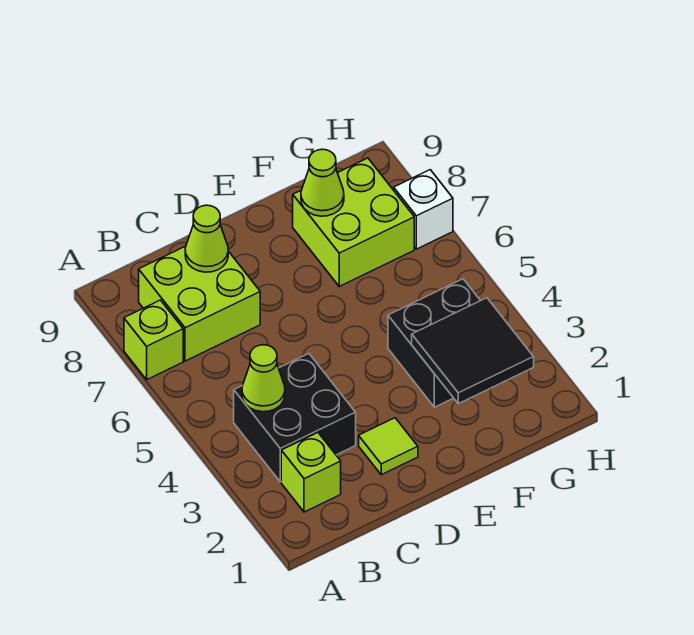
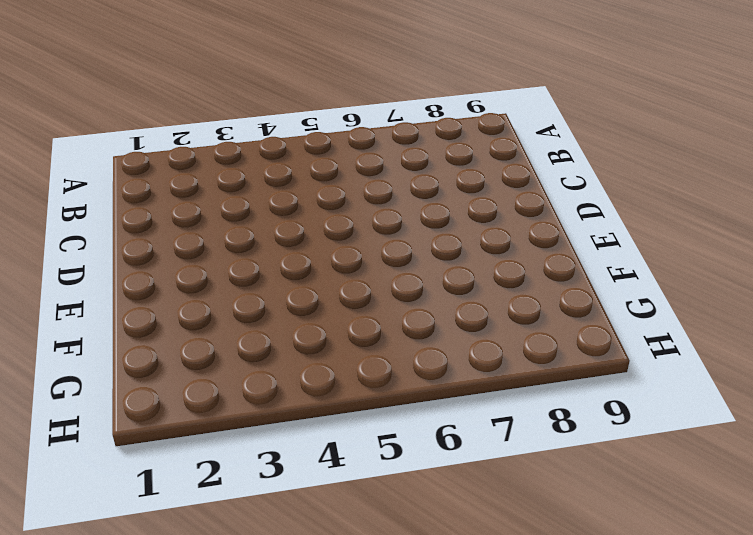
none -> lime 1x1 brick [124,300,183,380]
none -> lime 1x1 brick [281,433,341,512]
none -> black 2x2 brick [234,354,356,482]

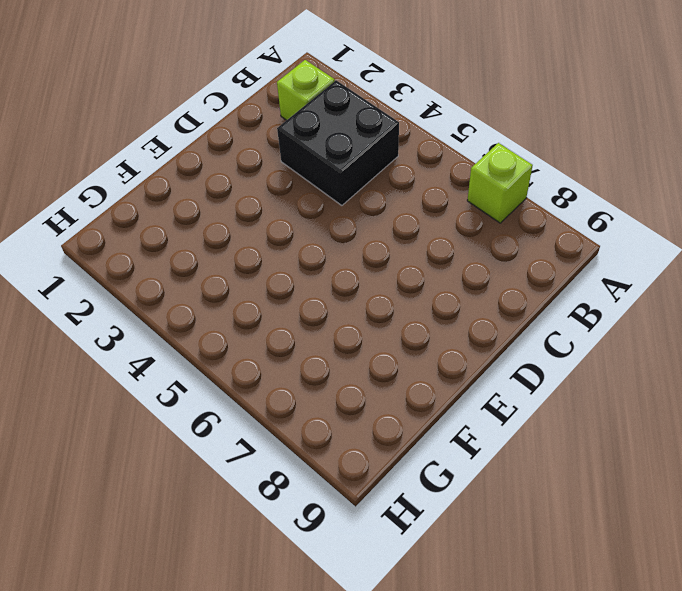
none -> lime 2x2 brick [139,246,260,361]
none -> lime 1x1 tile [359,418,418,475]
none -> black 2x2 brick [388,279,480,407]

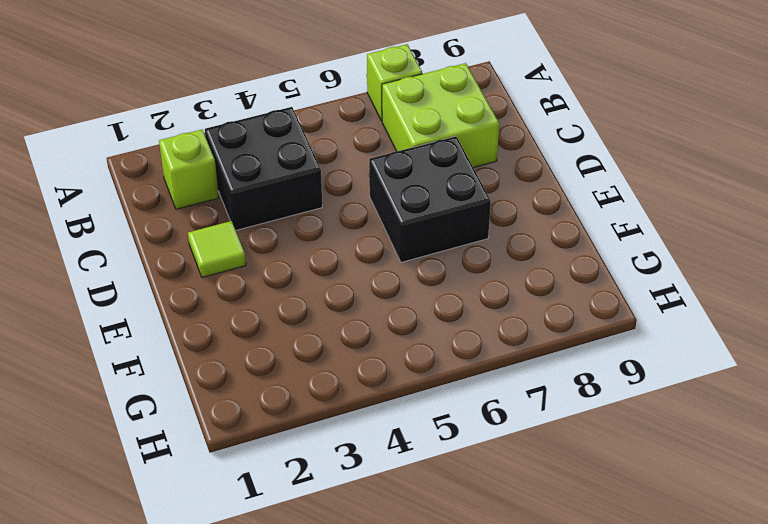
black 2x2 brick [369,136,491,262] -> black 2x2 brick moved to [388,279,480,407]
none -> lime 2x2 brick [293,158,414,286]
none -> white 1x1 brick [394,170,453,249]
none -> lime 1x1 cone [242,345,285,412]

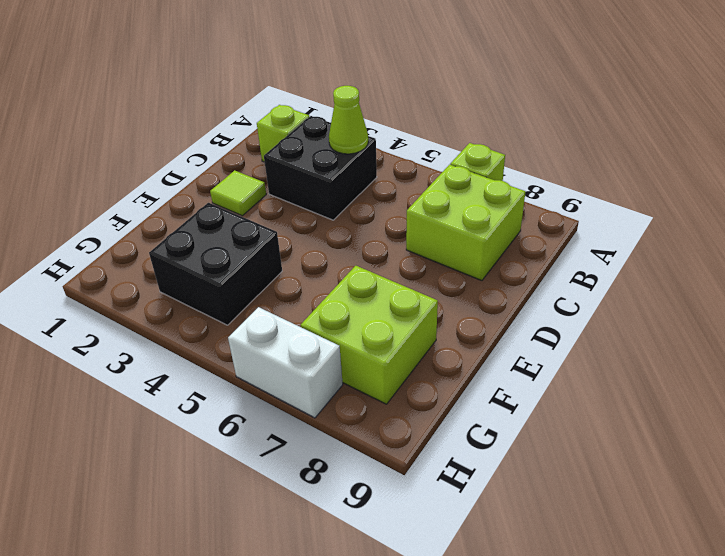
white 1x2 brick [228,307,343,418] -> white 1x1 brick [394,170,453,249]
none -> lime 1x1 cone [185,205,228,272]
none -> black 2x2 tile [412,298,534,404]
none -> lime 1x1 cone [301,149,344,216]

